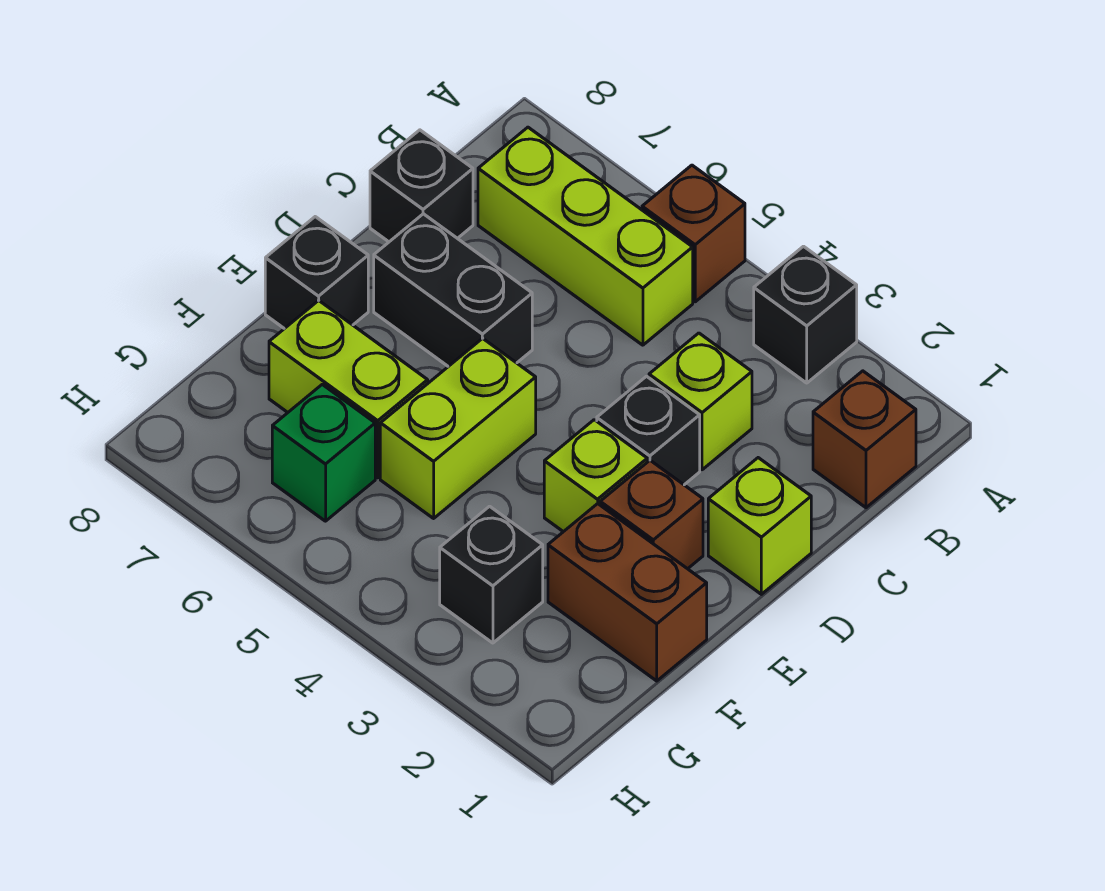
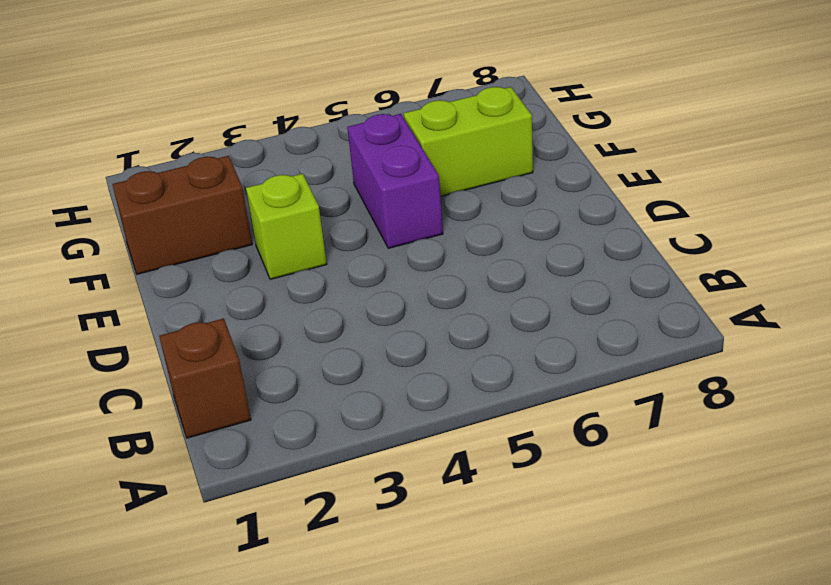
purple 1x2 brick [347,114,443,248] -> lime 1x2 brick [380,338,536,518]
none -> black 1x1 brick [754,246,857,383]
none -> brown 1x1 brick [642,165,745,302]
none -> lime 1x3 brick [478,127,693,345]

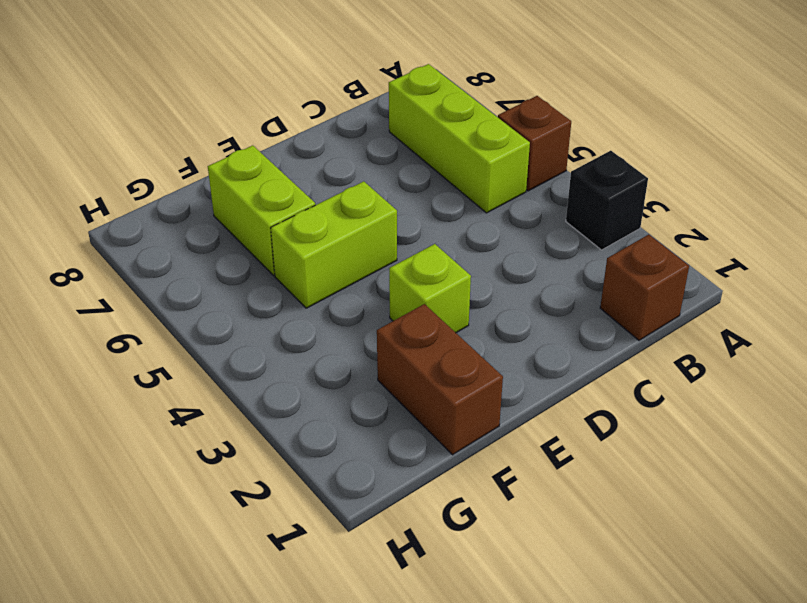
none -> lime 1x1 brick [649,333,752,470]
none -> black 1x1 brick [370,130,473,242]
none -> lime 1x1 brick [708,458,811,594]

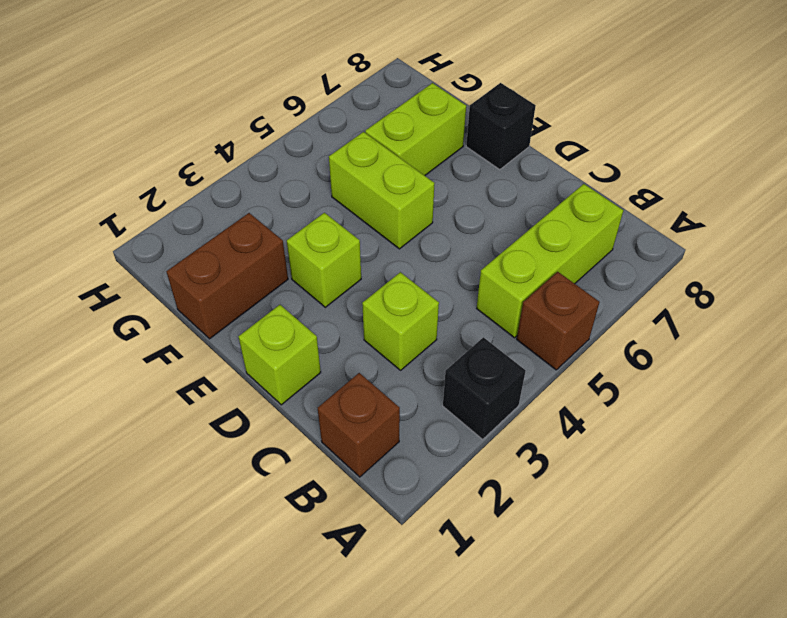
none -> black 1x1 brick [370,130,473,242]
none -> black 1x1 brick [597,376,700,485]
none -> black 1x2 brick [374,214,532,367]

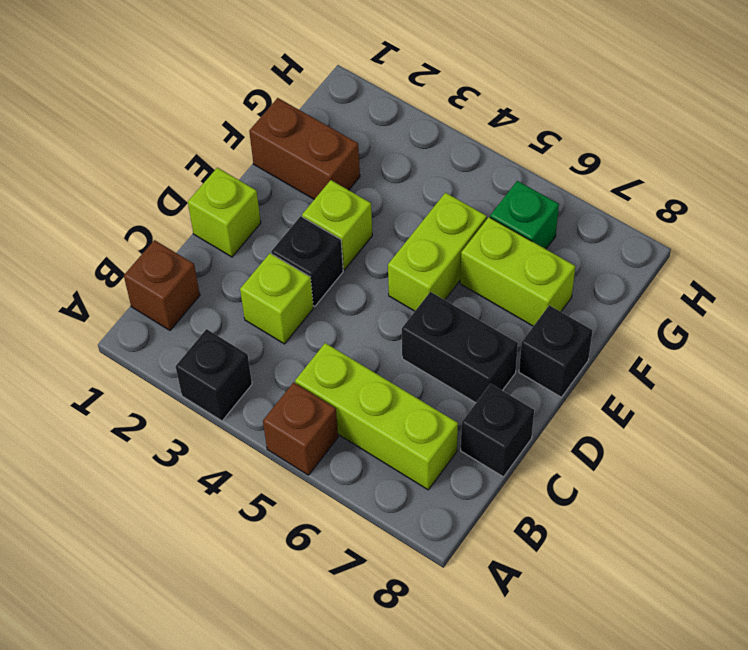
none -> brown 1x1 brick [600,460,703,569]
none -> black 1x1 brick [440,506,543,643]

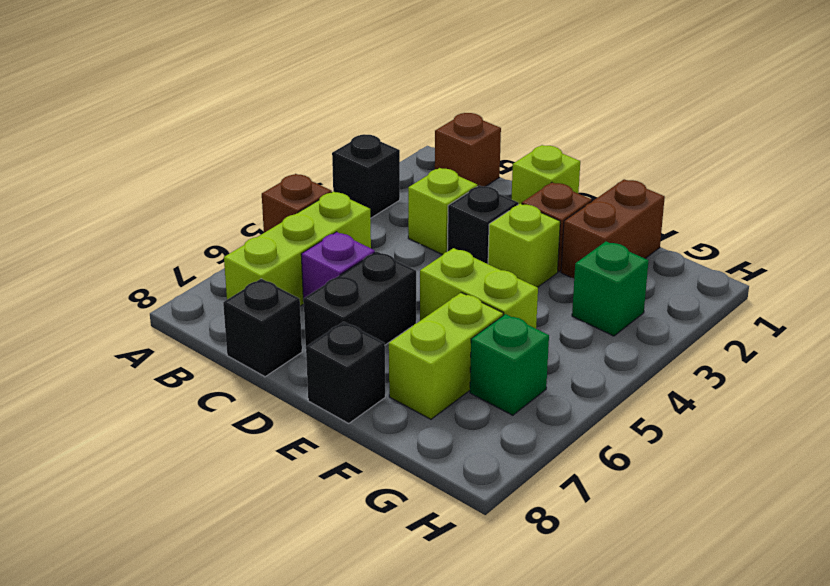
purple 1x1 brick [301,232,375,301] -> none
green 1x1 brick [572,242,649,336] -> black 1x1 brick [440,506,543,643]

